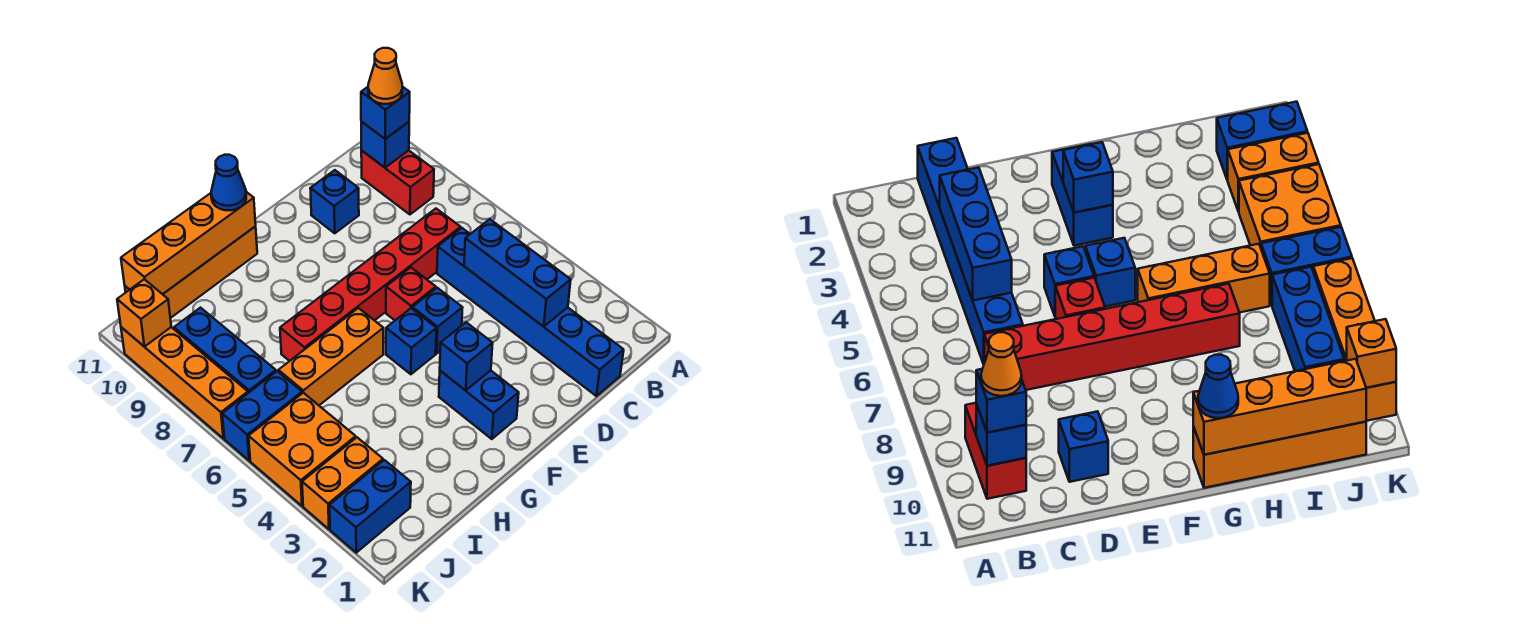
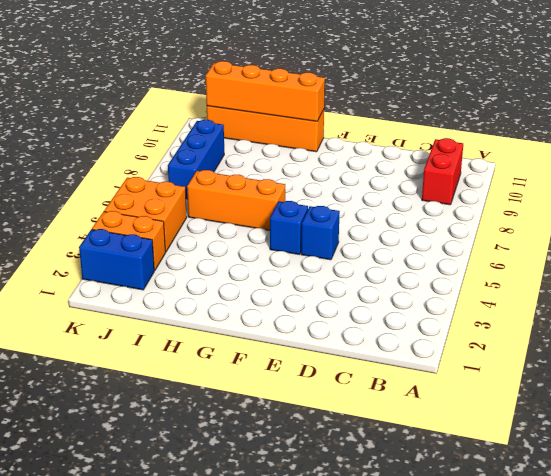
none -> blue 1x6 brick [437,228,624,396]
none -> red 1x6 brick [280,209,461,361]
none -> blue 1x1 brick [310,170,359,233]

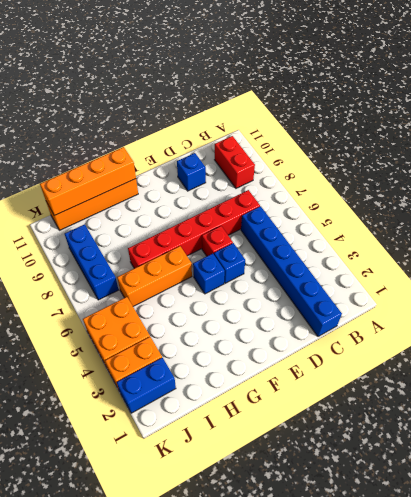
none -> blue 1x2 brick [439,371,519,439]
none -> blue 1x2 brick [222,371,302,461]
none -> orange 1x4 brick [121,327,248,438]

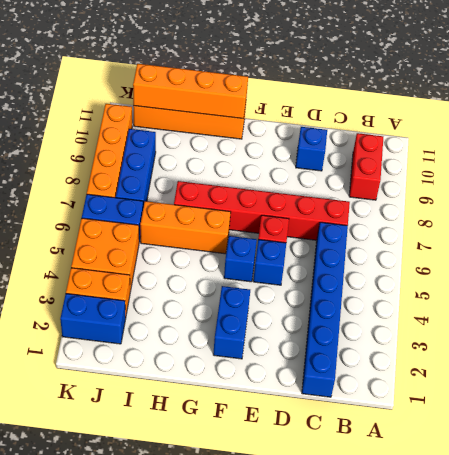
none -> blue 1x1 brick [361,122,409,168]
none -> blue 1x3 brick [464,219,571,327]
none -> blue 1x1 brick [440,322,493,390]

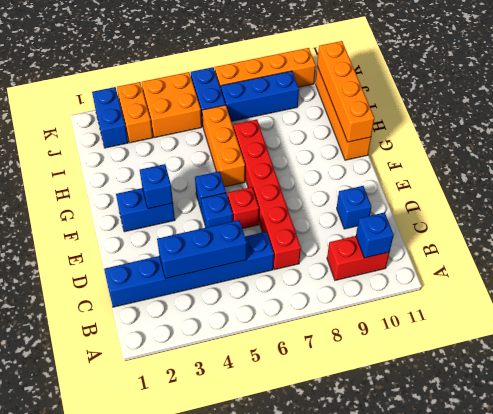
none -> orange 1x1 brick [117,279,171,347]
none -> blue 1x1 brick [361,87,410,139]
none -> blue 1x1 cone [211,155,246,210]

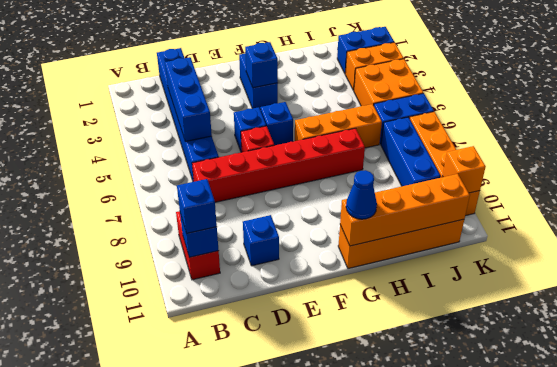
none -> orange 1x1 cone [368,48,402,104]

